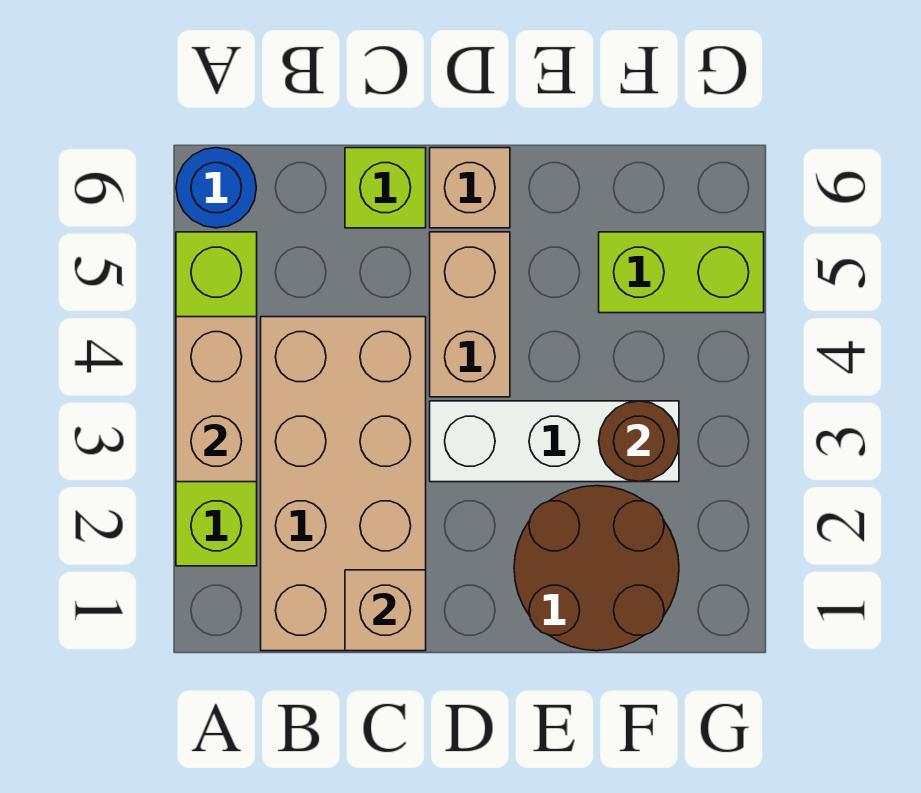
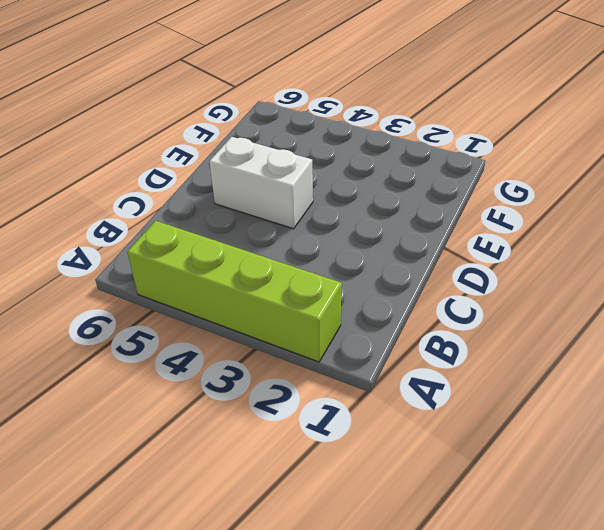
white 1x2 brick [209,137,313,229] -> tan 1x2 brick [430,232,510,397]
none -> blue 1x1 round brick [176,148,256,228]
none -> tan 2x4 brick [261,317,426,651]
none -> lime 1x1 brick [345,148,426,228]

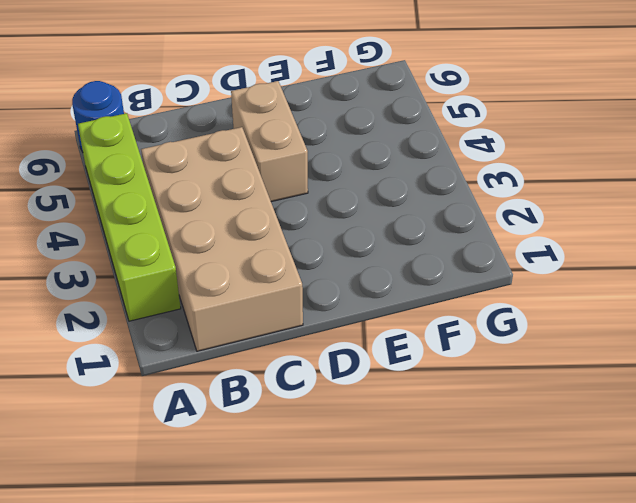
none -> lime 1x1 brick [345,148,426,228]
none -> white 1x3 brick [430,401,679,482]
none -> tan 1x1 brick [430,148,510,228]

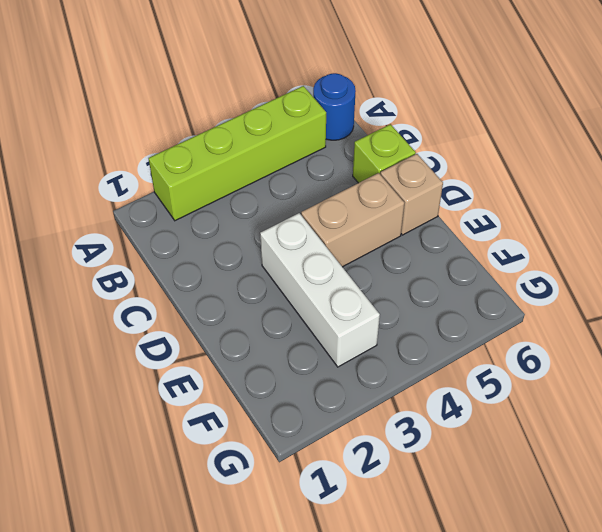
none -> tan 2x4 brick [261,317,426,651]
none -> brown 2x2 round brick [514,486,679,651]
none -> lime 1x2 brick [599,232,764,313]

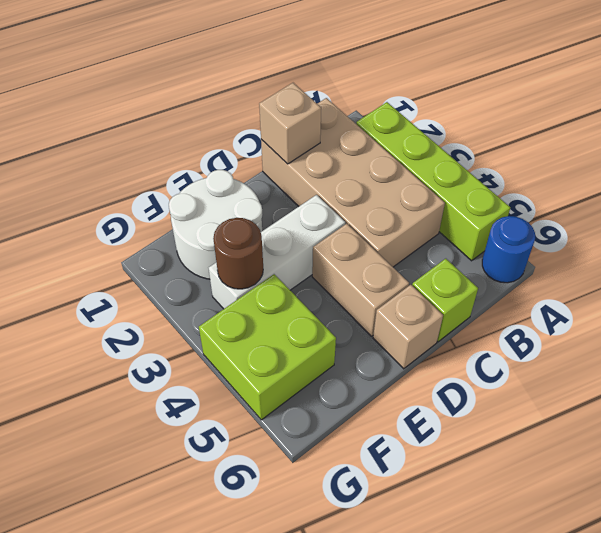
white 2x2 round brick [169,170,262,279] -> brown 2x2 round brick [514,486,679,651]
lime 2x2 brick [199,274,336,420] -> lime 1x2 brick [599,232,764,313]
none -> tan 1x2 brick [176,317,257,482]

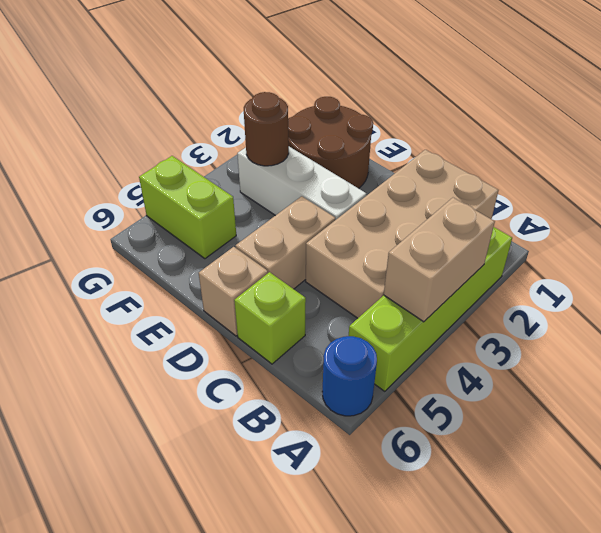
none -> tan 1x1 brick [345,570,426,651]

